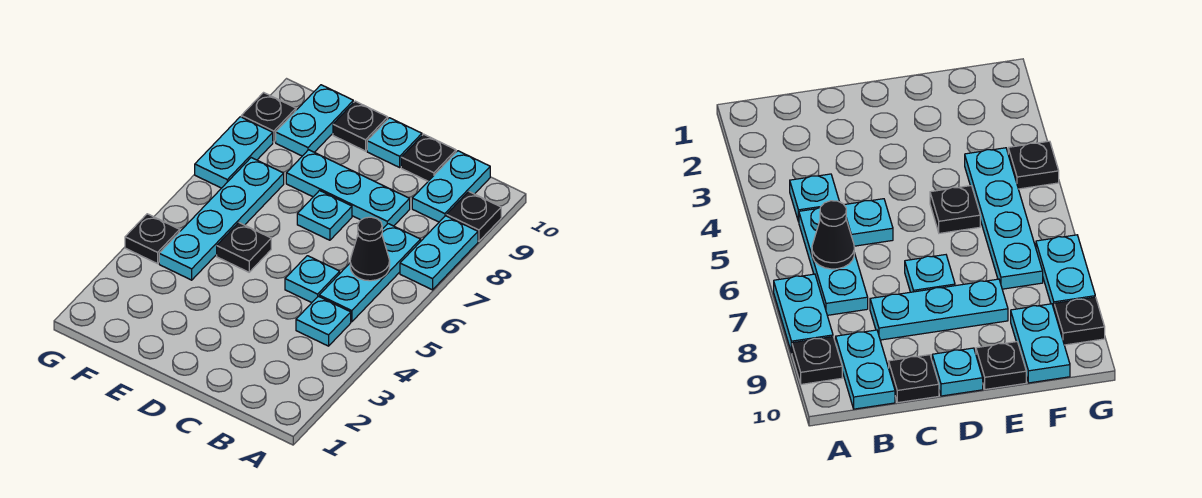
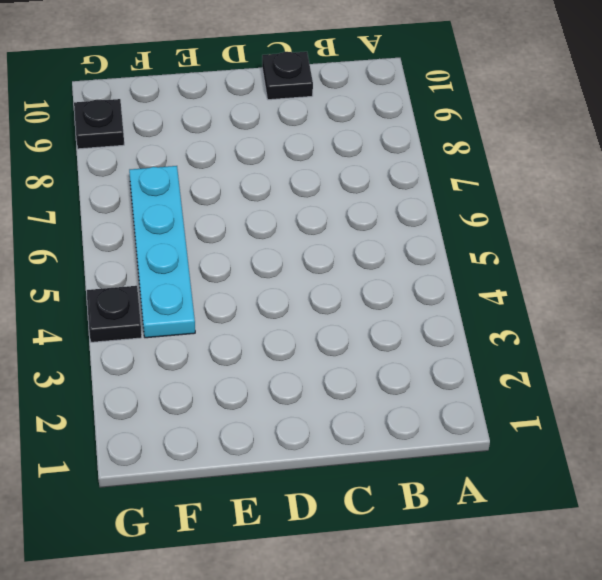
none -> cyan 1x2 plate [400,216,478,290]
none -> black 1x1 plate [447,192,501,241]
none -> cyan 1x1 plate [296,296,351,346]

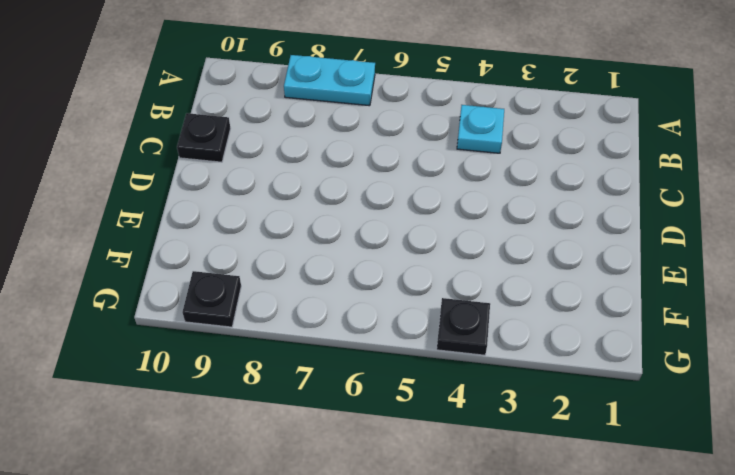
none -> black 1x1 plate [447,192,501,241]
none -> cyan 1x3 plate [319,224,421,322]
none -> cyan 1x2 plate [412,151,490,222]

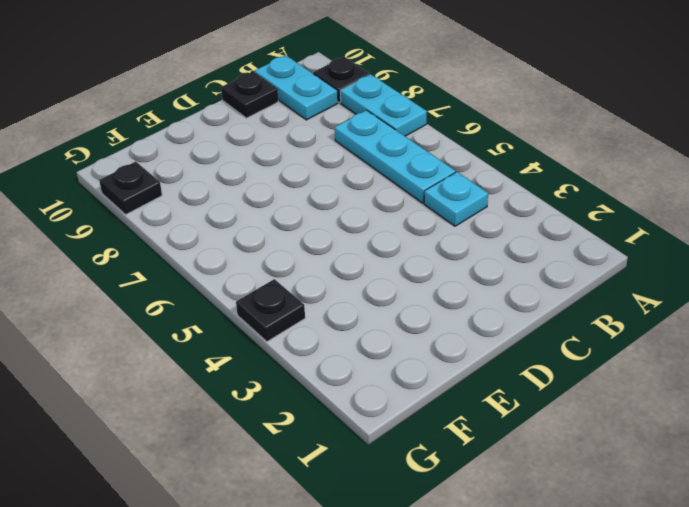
none -> cyan 1x1 plate [285,256,340,303]
none -> cyan 1x3 plate [286,150,410,229]
none -> cyan 1x1 plate [297,191,352,240]

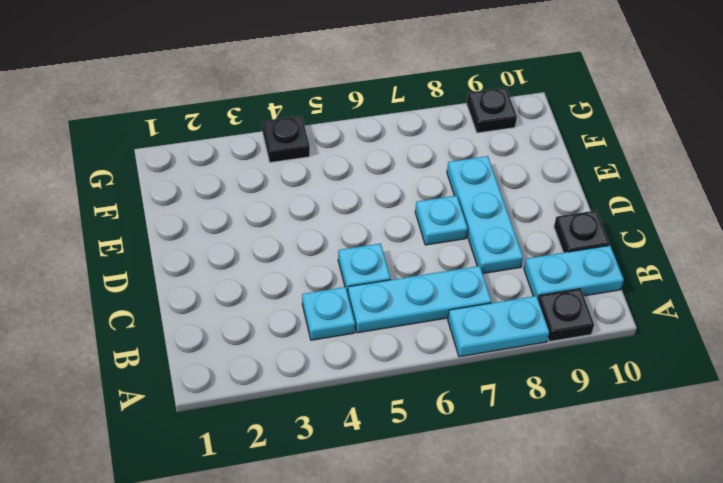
none -> cyan 1x1 plate [367,118,422,167]
none -> black 1x1 plate [217,223,271,272]
none -> black 1x1 plate [333,101,388,151]

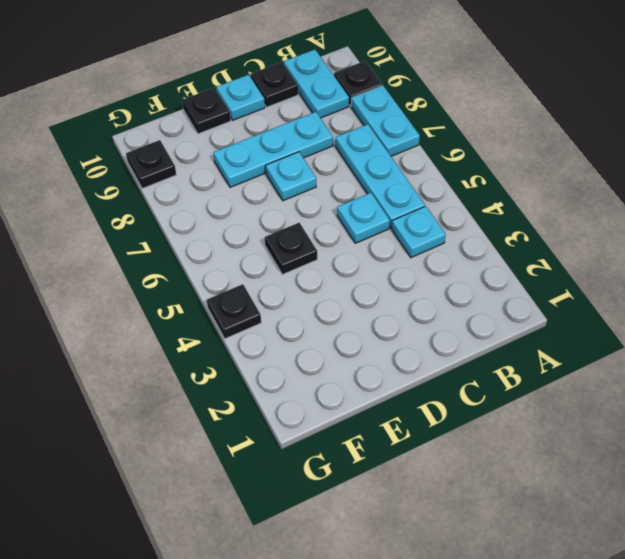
none -> cyan 1x4 plate [159,158,284,280]
none -> cyan 1x2 plate [276,85,353,156]
none -> cyan 1x2 plate [195,117,273,188]

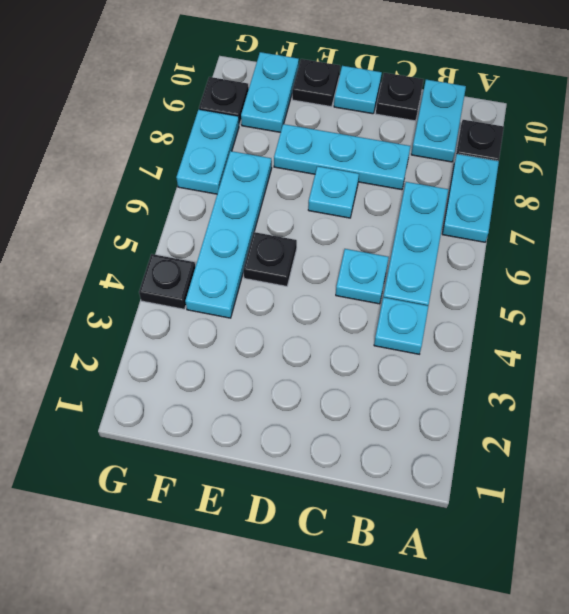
none -> black 1x1 cone [350,217,390,281]

